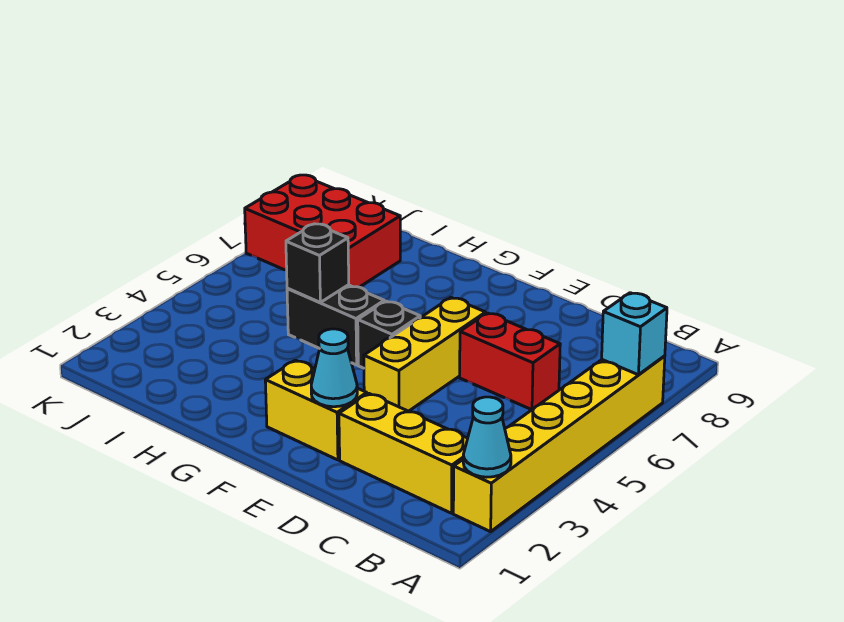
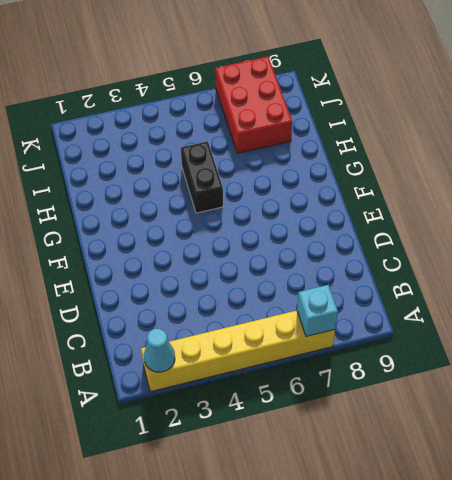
none -> yellow 1x3 brick [339,393,468,513]
none -> red 1x2 brick [460,313,560,410]
none -> yellow 1x2 brick [265,360,367,460]

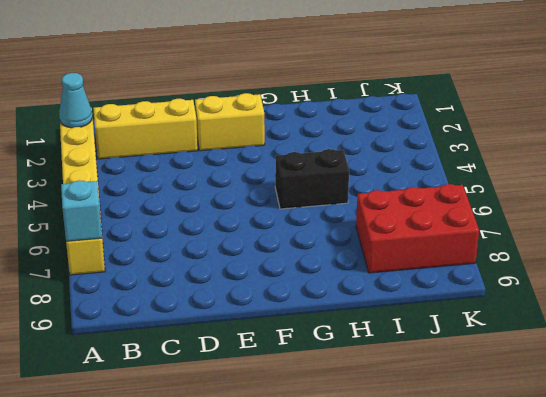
none -> red 1x2 brick [460,313,560,410]
none -> yellow 1x3 brick [364,298,486,411]
none -> black 1x1 brick [358,301,420,368]

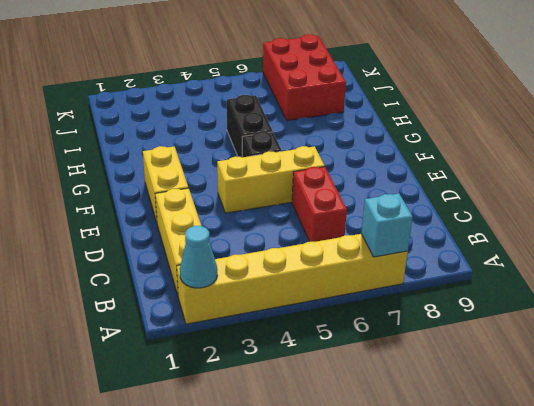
none -> cyan 1x1 cone [311,329,357,407]
none -> black 1x1 brick [286,224,349,302]

